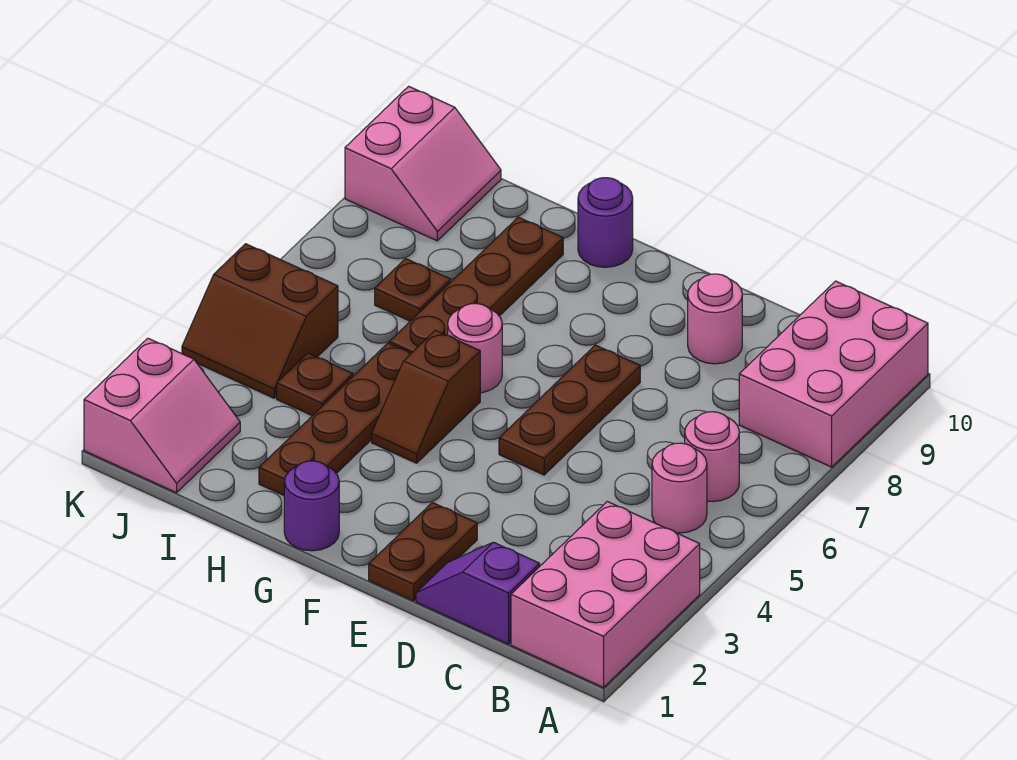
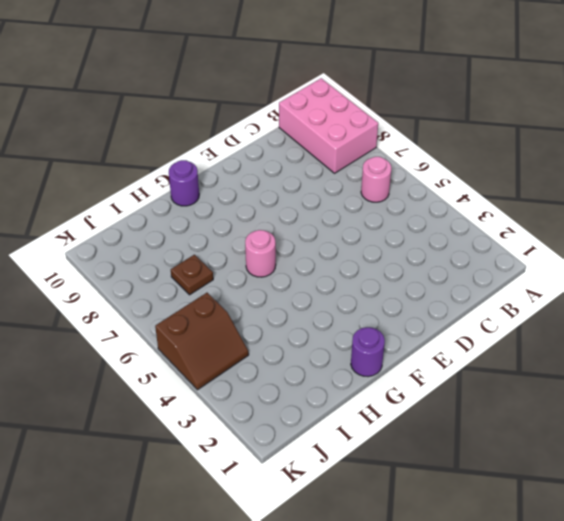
none -> pink 2x3 brick [511,502,700,688]
none -> pink 1x1 round brick [652,443,707,533]
none -> purple 1x2 slope [416,542,540,644]

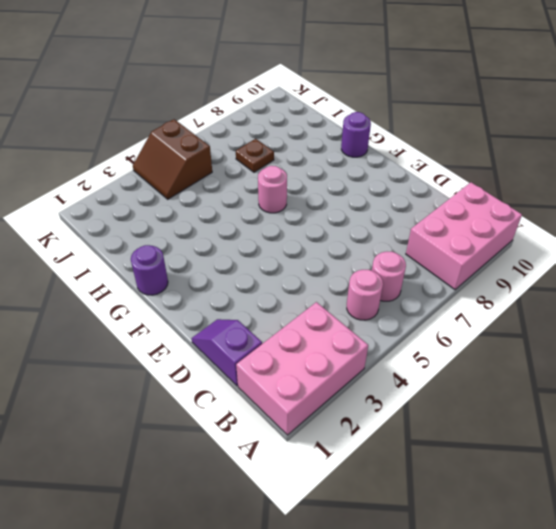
none -> pink 1x1 round brick [688,274,742,364]
none -> brown 1x2 plate [369,503,477,601]
none -> brown 1x3 plate [499,345,640,475]

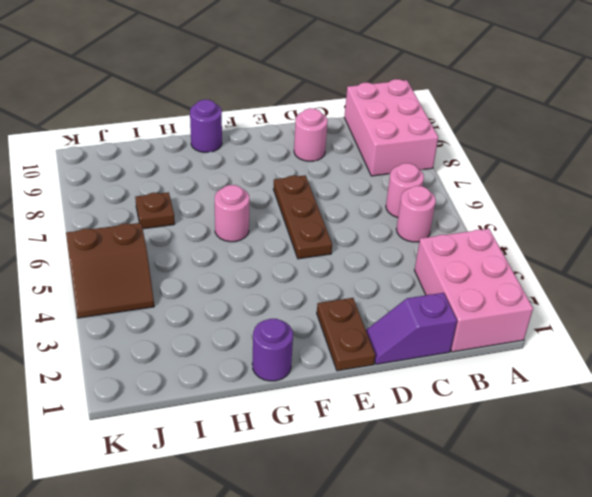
none -> brown 1x2 slope [372,330,480,463]
none -> brown 1x4 plate [259,343,411,495]
none -> brown 1x4 plate [389,217,563,353]

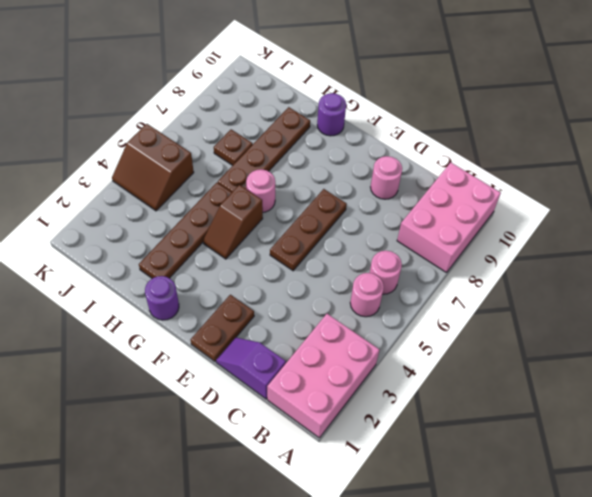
none -> brown 1x1 plate [277,353,353,416]
none -> pink 2x2 slope [84,338,240,493]
none -> pink 2x2 slope [345,86,501,241]

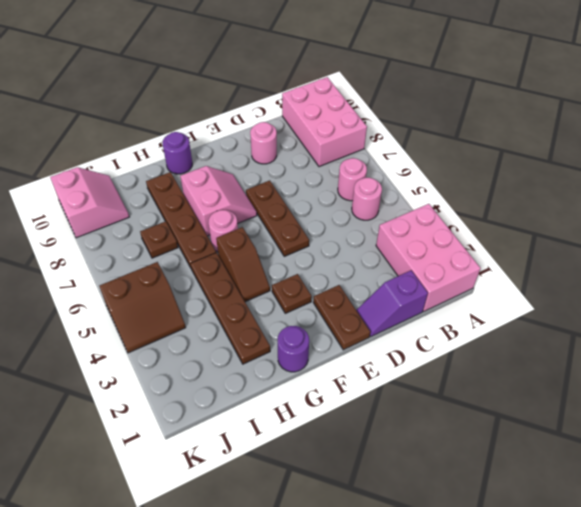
brown 1x1 plate [272,274,312,313] -> brown 1x1 plate moved to [277,353,353,416]
pink 2x2 slope [180,166,257,236] -> pink 2x2 slope moved to [84,338,240,493]

